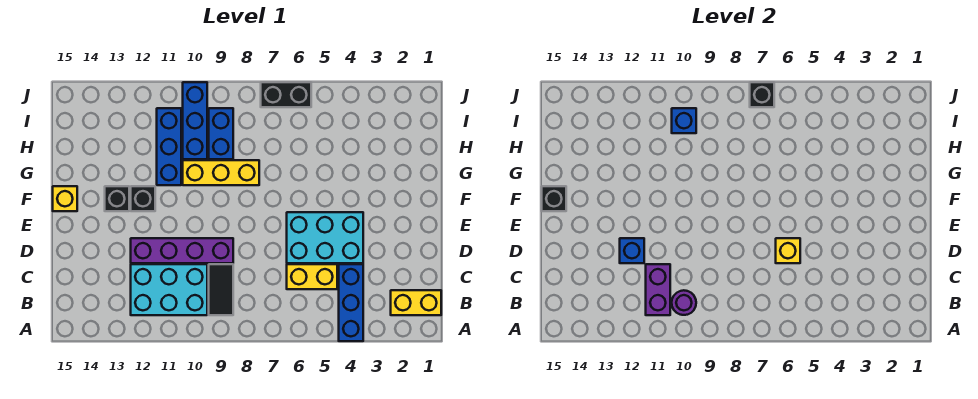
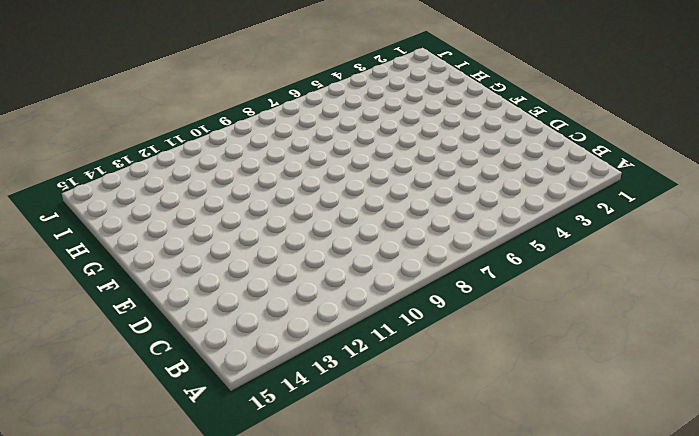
none -> blue 1x3 brick [339,264,363,341]
none -> yellow 1x2 brick [391,290,441,315]
none -> black 1x2 tile [209,264,233,315]

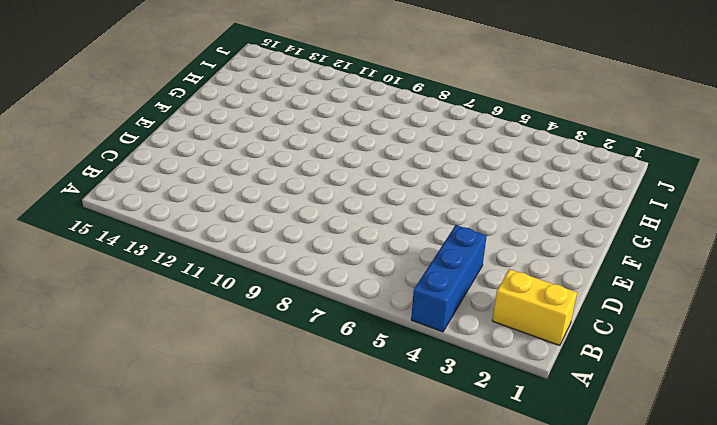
none -> black 1x2 tile [209,264,233,315]
none -> cyan 2x3 brick [131,264,207,315]
none -> yellow 1x2 brick [287,264,337,289]

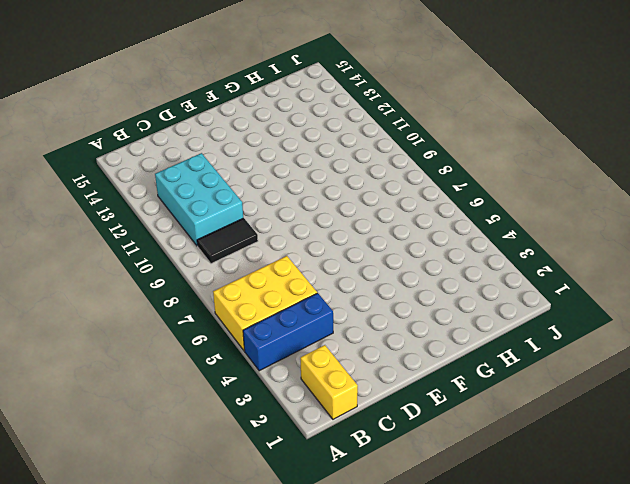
yellow 2x3 brick [213,256,317,351] -> yellow 1x2 brick [287,264,337,289]
none -> cyan 2x3 brick [287,212,363,263]
none -> purple 1x4 brick [131,238,233,263]
none -> black 1x1 brick [131,186,155,211]

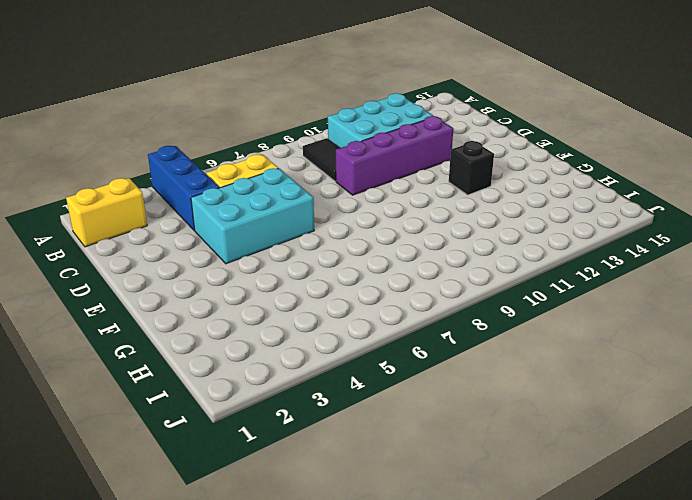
none -> black 1x1 brick [105,186,129,211]
none -> yellow 1x1 brick [53,186,77,211]
none -> yellow 1x3 brick [183,160,259,185]

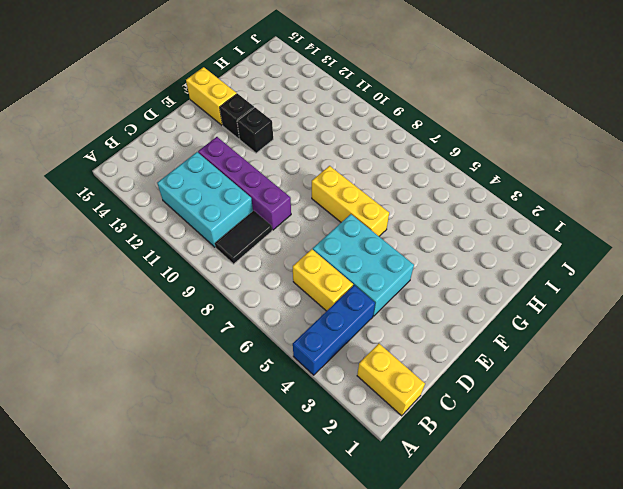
yellow 1x3 brick [312,166,389,236] -> yellow 1x3 brick moved to [183,160,259,185]
yellow 1x2 brick [186,67,237,125] -> yellow 1x1 brick [53,186,77,211]
none -> blue 1x3 brick [157,108,181,185]
none -> blue 1x2 brick [209,108,233,159]
none -> blue 1x3 brick [183,82,207,159]

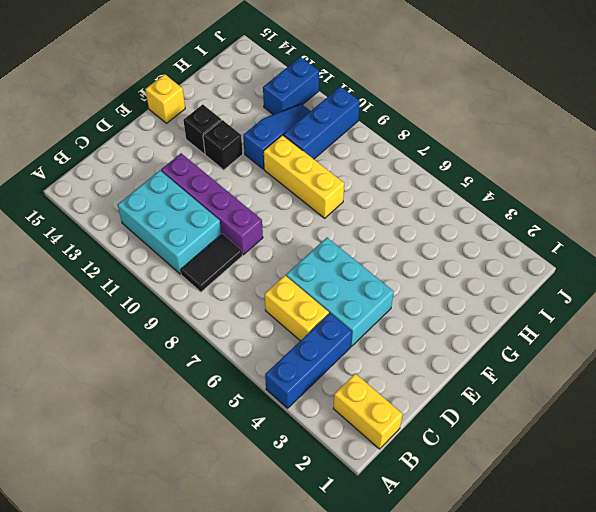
blue 1x3 slope [243,104,310,169] -> blue 1x3 brick [157,108,181,185]
blue 1x2 brick [263,57,319,114] -> blue 1x2 brick moved to [209,108,233,159]
none -> black 1x2 brick [261,82,311,107]
none -> purple 1x1 round brick [672,290,696,315]
none -> purple 1x2 brick [646,264,670,315]

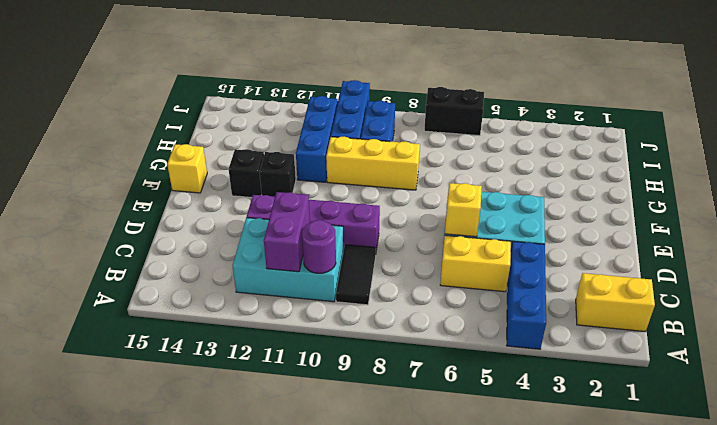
none -> blue 1x1 brick [620,238,644,263]
none -> black 1x1 brick [542,186,566,211]
none -> blue 1x1 brick [672,108,696,133]

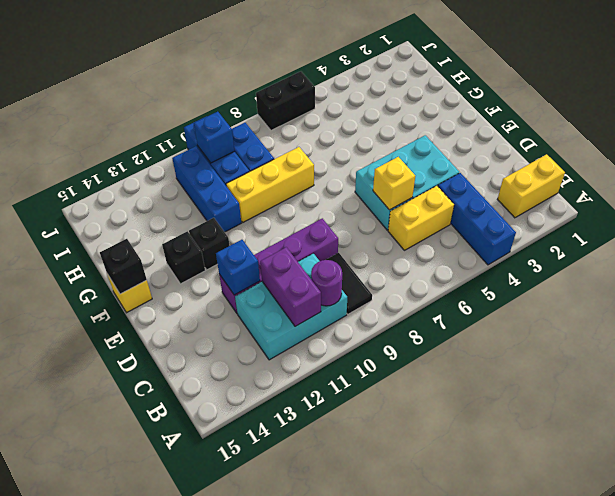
none -> black 1x1 brick [750,82,774,107]

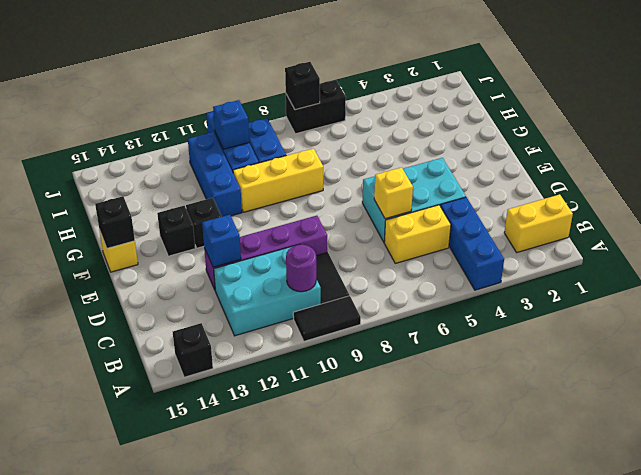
black 1x2 tile [293,296,361,341] -> none
black 1x1 brick [173,323,213,377] -> none
none -> purple 1x2 brick [646,264,670,315]

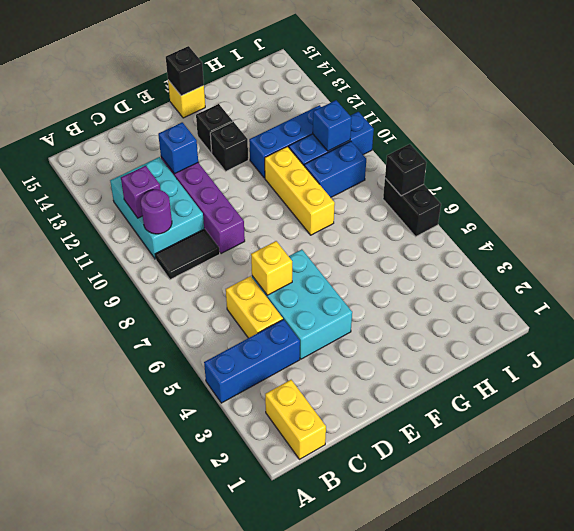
purple 1x1 brick [121,166,160,218] -> purple 1x2 brick [646,264,670,315]

